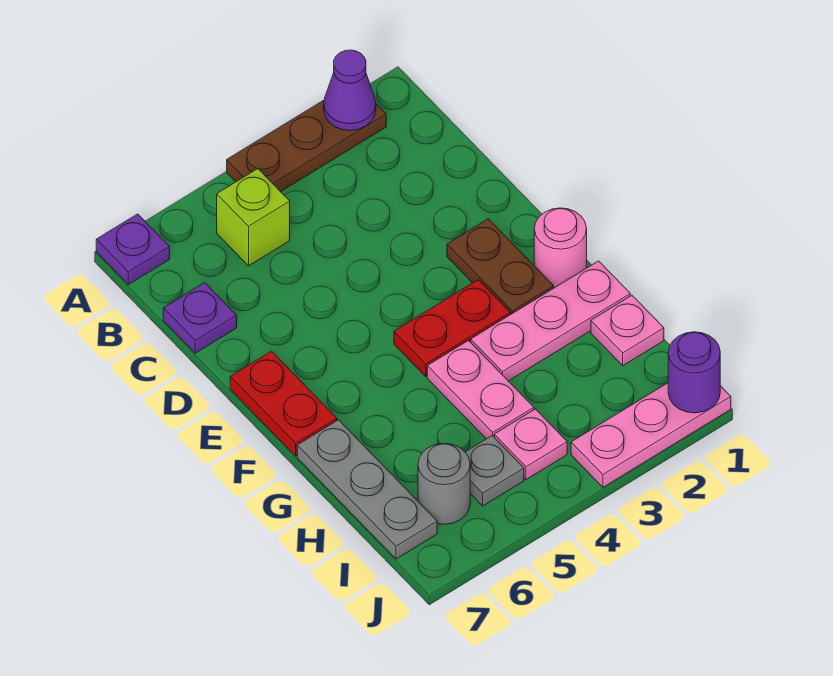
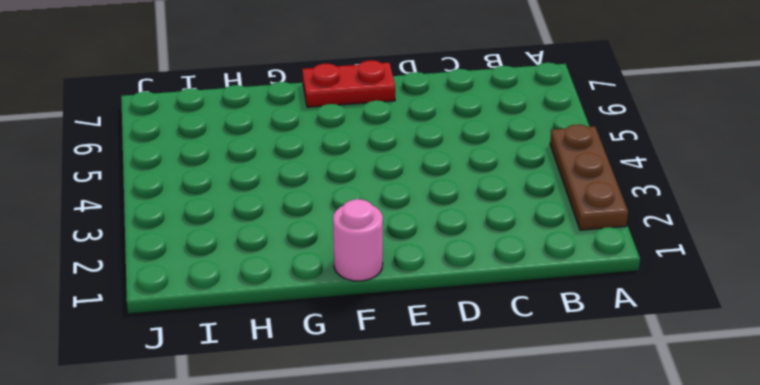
none -> purple 1x1 plate [96,214,170,284]
none -> lime 1x1 brick [217,169,290,266]
none -> purple 1x1 plate [163,283,237,353]

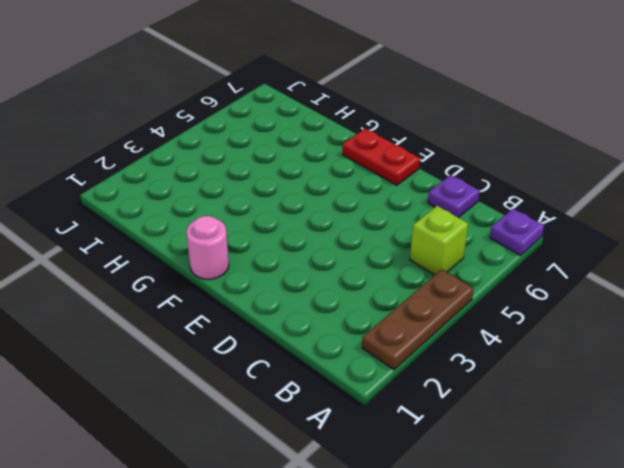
none -> brown 1x2 plate [447,219,554,315]
none -> red 1x2 plate [394,280,510,376]
none -> pink 1x3 plate [471,261,630,381]

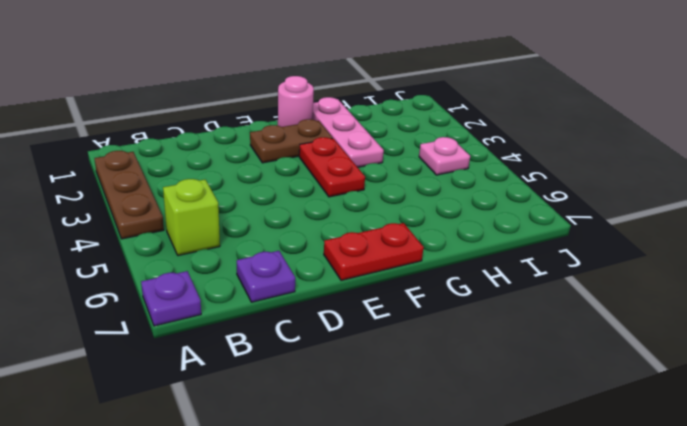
none -> pink 1x2 plate [427,341,534,439]
none -> grey 1x3 plate [297,420,437,559]
none -> pink 1x1 plate [591,295,664,366]

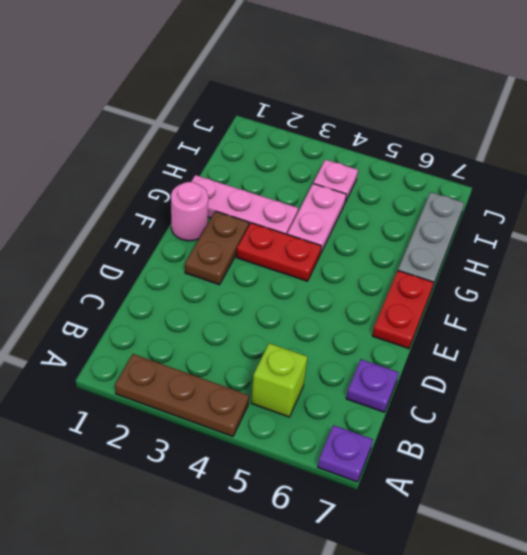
none -> pink 1x1 plate [591,295,664,366]
none -> grey 1x1 plate [465,436,524,506]
none -> grey 1x1 round brick [418,443,470,524]

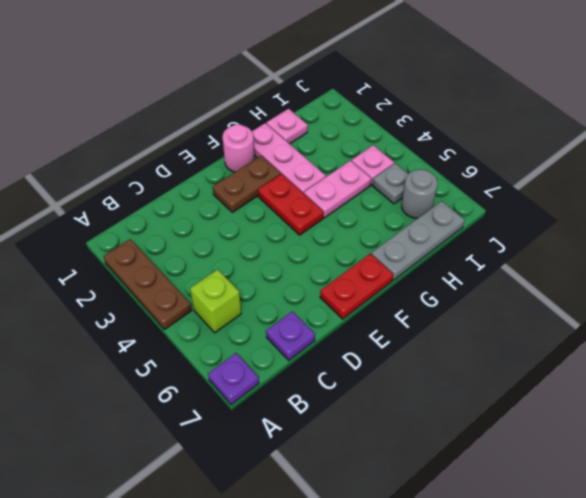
none -> pink 1x3 plate [571,383,731,487]
none -> purple 1x1 cone [324,50,376,131]
none -> purple 1x1 round brick [668,332,720,413]

